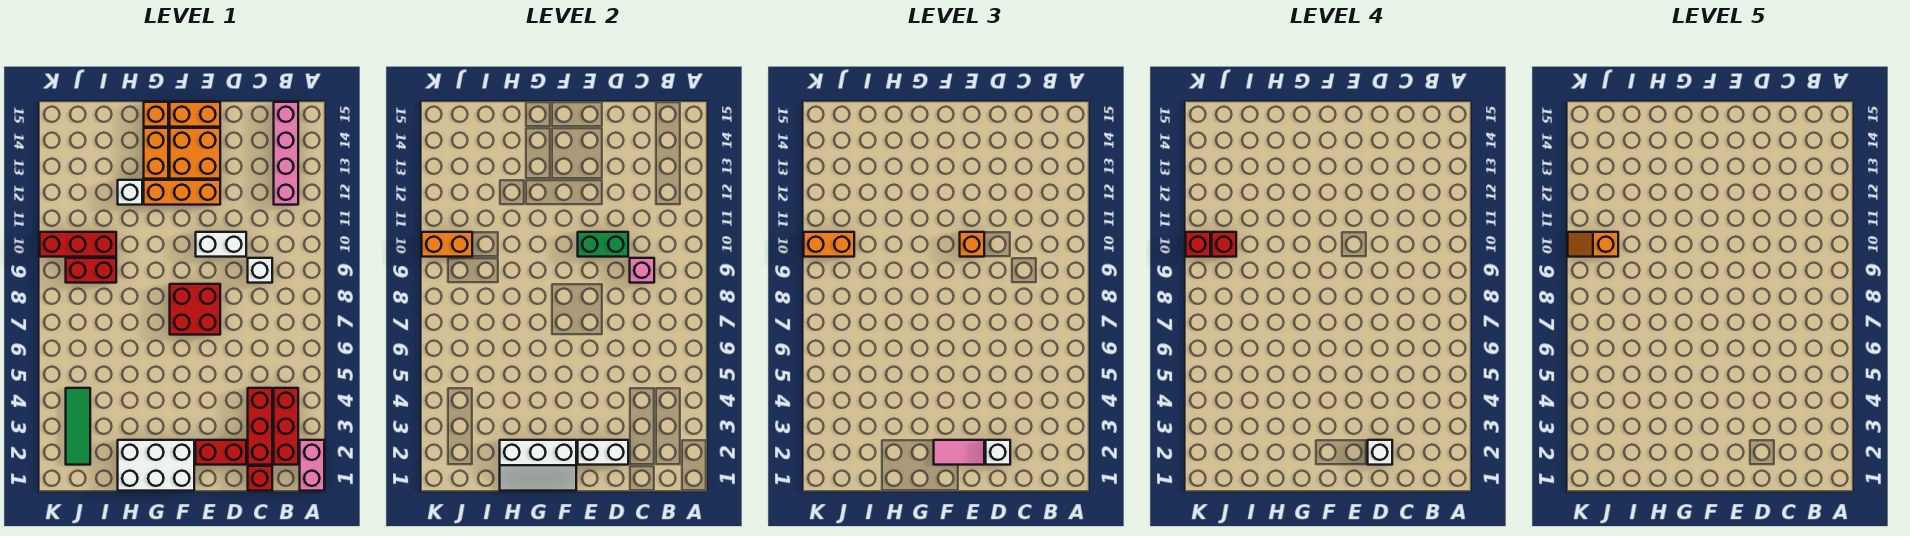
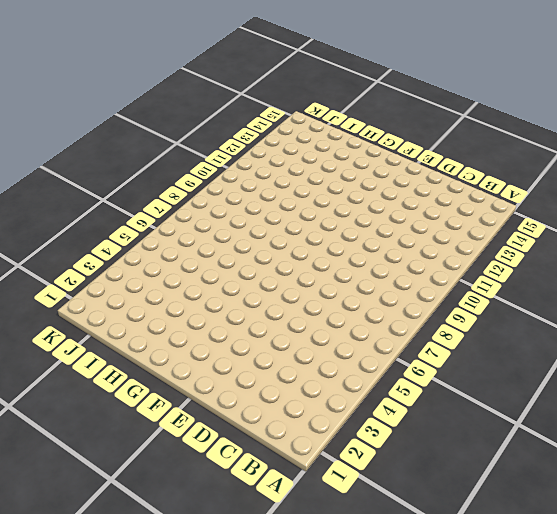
none -> pink 1x2 brick [300,440,324,491]
none -> red 1x3 brick [274,388,298,465]
none -> pink 1x4 brick [274,102,298,205]
none -> red 1x1 brick [248,466,272,491]

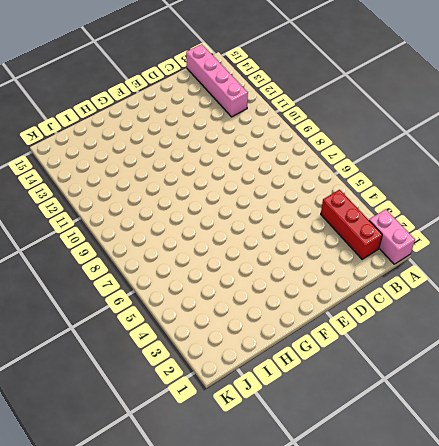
none -> red 1x1 brick [248,466,272,491]
none -> red 1x3 brick [248,388,272,465]
none -> white 1x1 brick [248,258,272,283]
none -> red 1x2 brick [196,440,246,465]

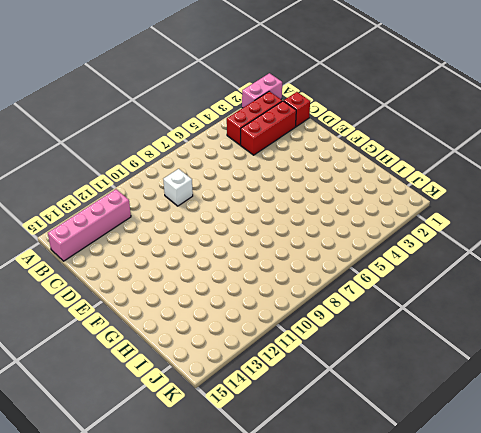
none -> red 1x2 brick [196,440,246,465]
none -> white 1x2 brick [196,232,246,257]
none -> red 2x2 brick [170,284,220,335]
none -> orange 1x3 brick [144,180,220,205]

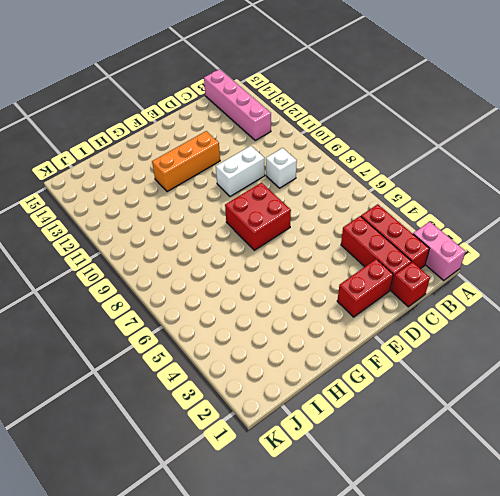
none -> orange 2x2 brick [170,128,220,179]
none -> orange 1x2 brick [170,102,220,127]
none -> white 2x3 brick [118,440,194,491]
none -> orange 1x2 brick [144,128,168,179]

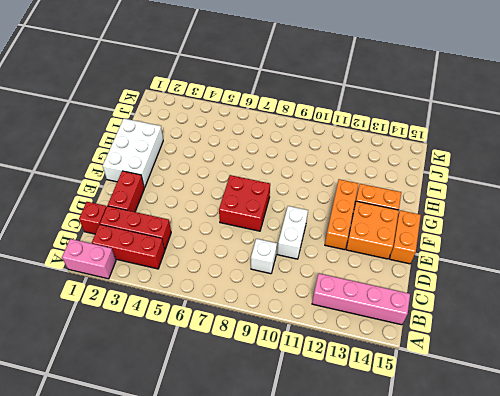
none -> orange 1x1 brick [144,102,168,127]
none -> white 1x1 brick [118,180,142,205]
none -> red 1x2 brick [66,258,116,283]
none -> red 1x3 brick [40,232,116,257]

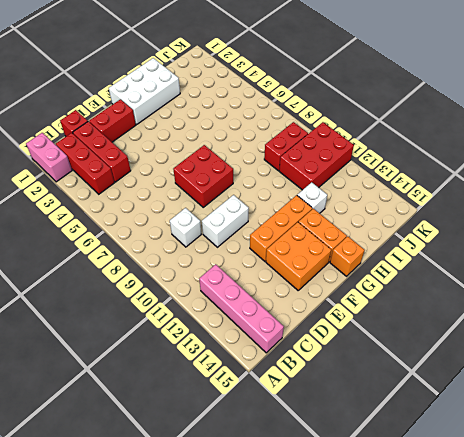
red 2x3 brick [279,122,354,190] -> red 1x3 brick [40,232,116,257]
none -> orange 1x2 brick [170,102,220,127]
none -> green 1x3 tile [66,388,90,465]
none -> pink 1x1 brick [630,258,654,283]
none -> white 1x2 brick [578,440,628,465]

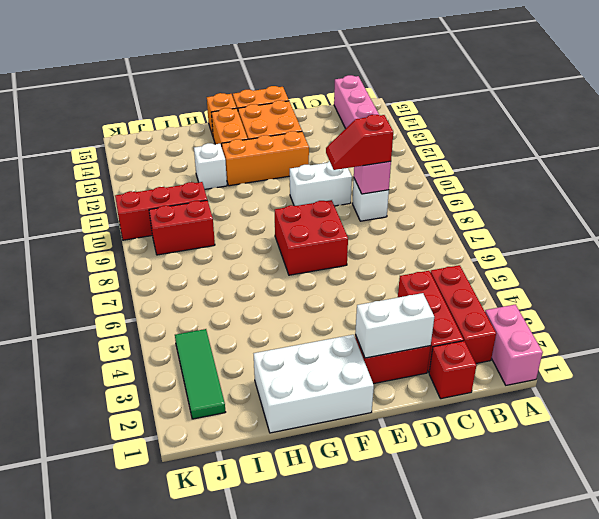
red 1x2 slope [326,115,393,170] -> none
none -> green 1x2 brick [578,232,628,257]
none -> white 2x3 slope [500,440,576,491]
none -> orange 1x2 brick [422,232,472,257]
none -> white 1x1 brick [986,440,1010,465]

